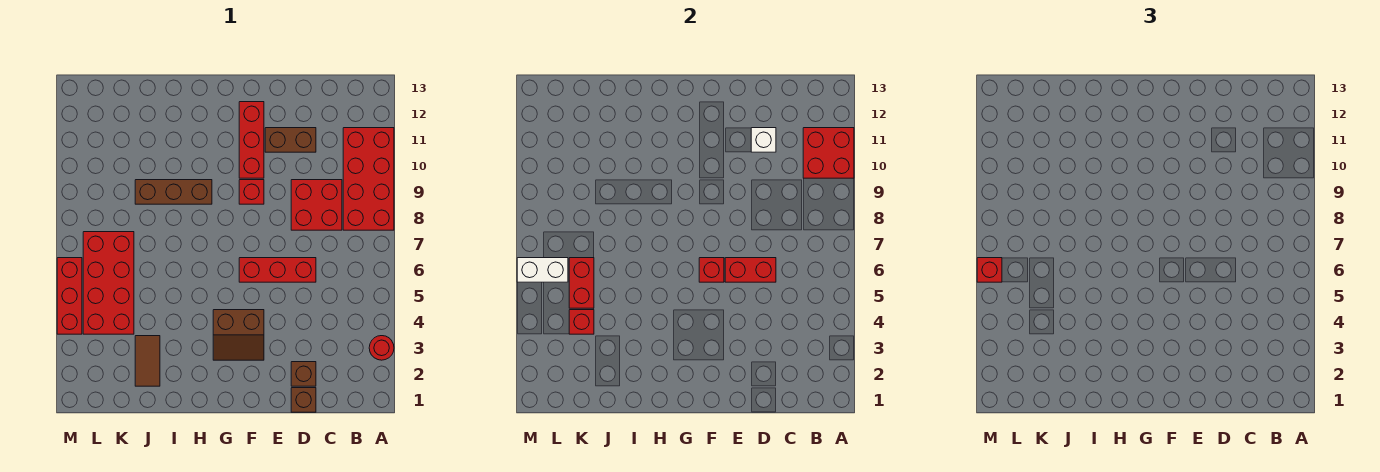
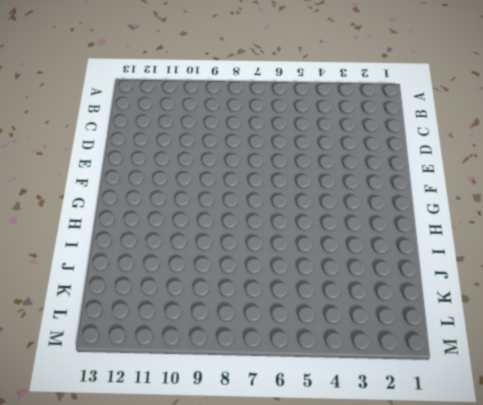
none -> red 1x1 round brick [369,336,394,360]
none -> red 2x4 brick [343,128,394,230]
none -> red 2x2 brick [291,180,342,230]

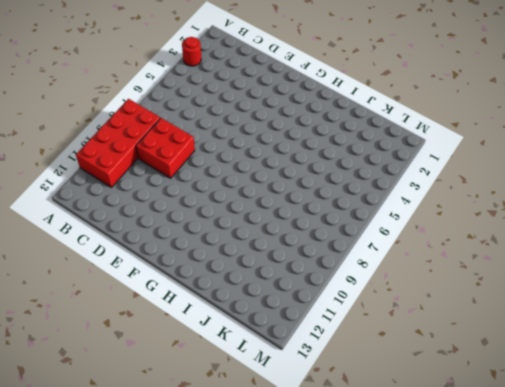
none -> brown 1x1 brick [291,388,316,412]
none -> brown 1x1 brick [291,362,316,386]
none -> red 1x3 brick [239,258,316,282]

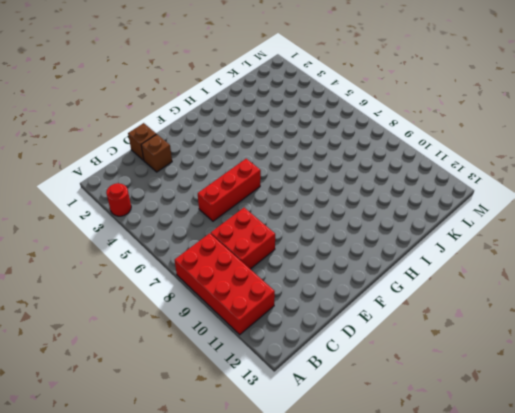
none -> brown 1x2 brick [265,128,316,152]
none -> brown 2x2 slope [213,310,264,360]
none -> red 1x1 brick [239,180,264,204]

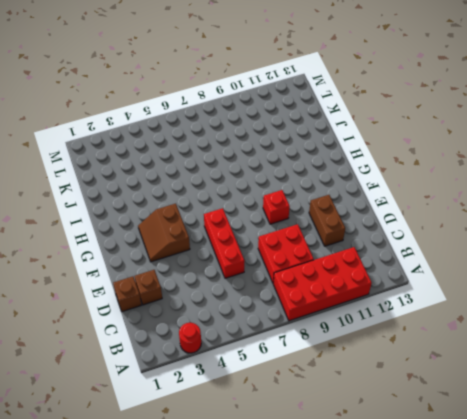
none -> red 1x3 brick [239,102,264,178]
none -> brown 1x3 brick [135,180,212,204]
none -> brown 1x2 tile [135,336,160,386]

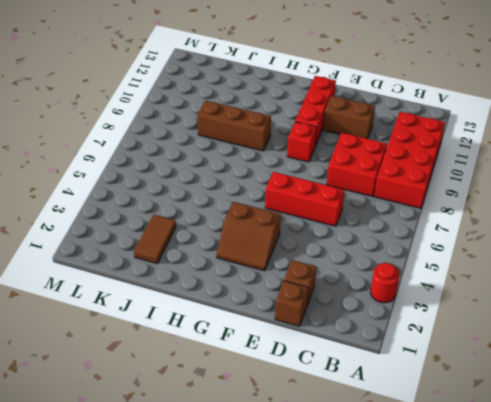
none -> red 2x4 brick [83,232,134,334]
none -> red 1x3 brick [57,258,82,334]
none -> red 2x2 brick [803,128,854,178]

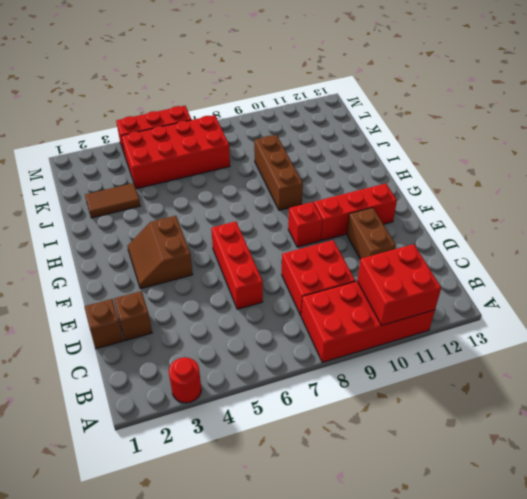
none -> red 1x2 brick [725,258,776,282]
none -> white 1x1 brick [751,128,776,152]
none -> red 1x1 brick [699,258,724,282]

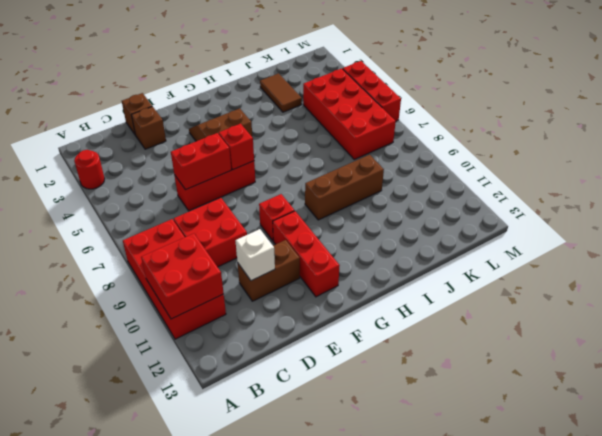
none -> red 1x1 brick [569,310,594,334]
none -> red 1x2 brick [569,258,594,308]
none -> white 1x2 brick [517,258,568,282]

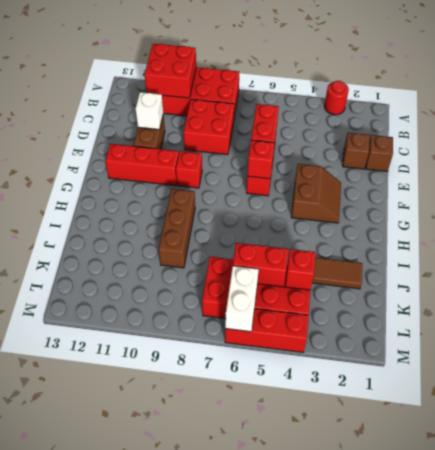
none -> red 1x1 brick [977,258,1002,282]

